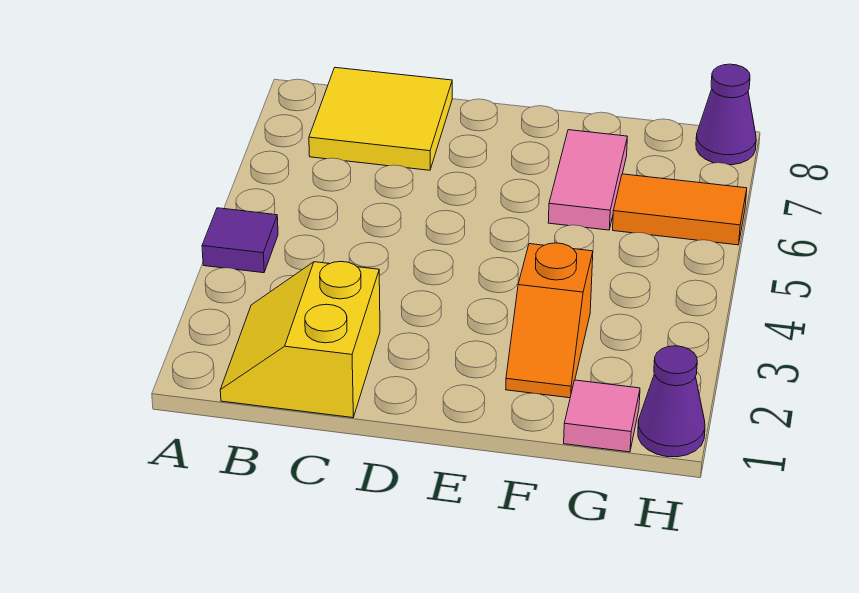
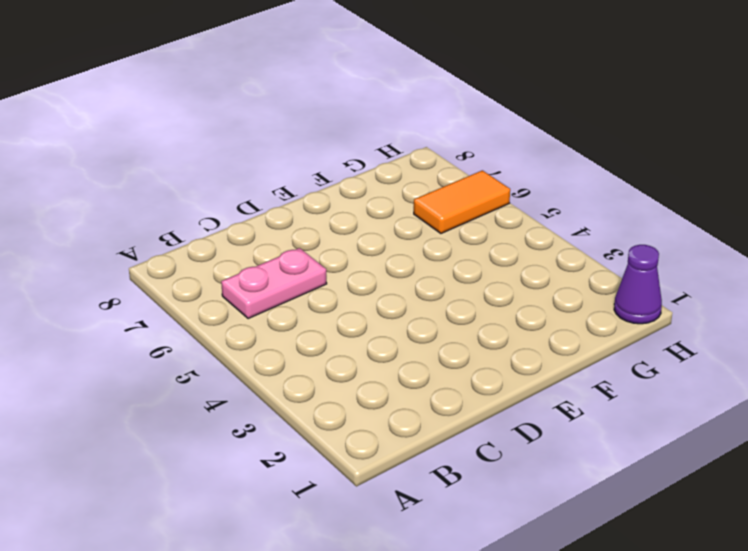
pink 1x2 plate [221,248,327,319] -> none
none -> purple 1x1 tile [202,208,278,273]
none -> yellow 2x2 slope [220,262,380,418]

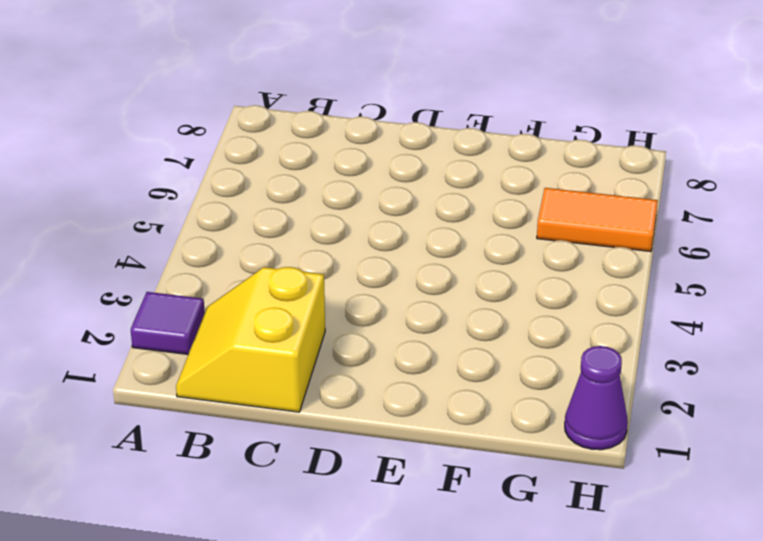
purple 1x1 tile [131,292,205,354] -> purple 1x1 tile moved to [202,208,278,273]
none -> yellow 2x2 tile [309,68,452,170]
none -> orange 1x2 slope [506,243,593,398]

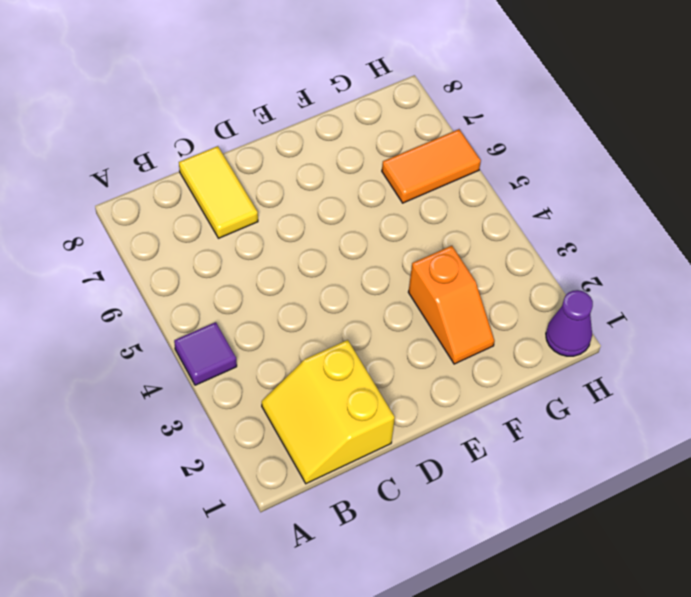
yellow 1x2 tile [179,146,258,238] -> yellow 2x2 tile [309,68,452,170]
none -> pink 1x2 tile [548,130,627,230]
none -> pink 1x1 tile [564,380,640,452]

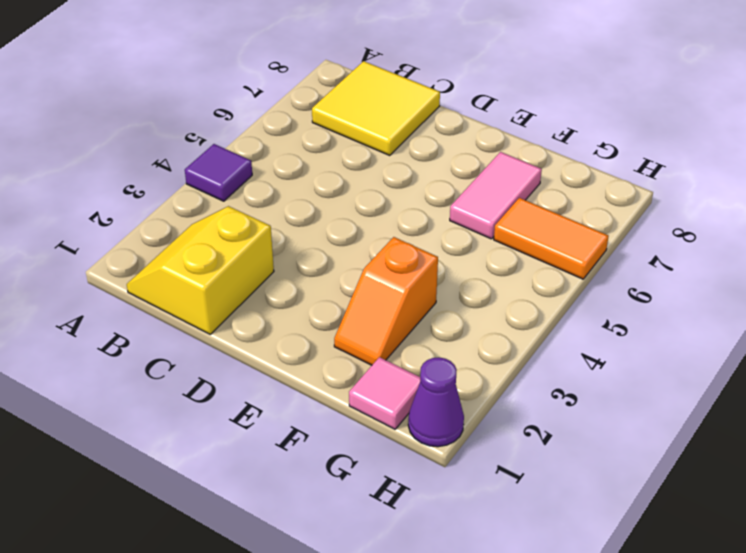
none -> purple 1x1 cone [696,64,756,165]

